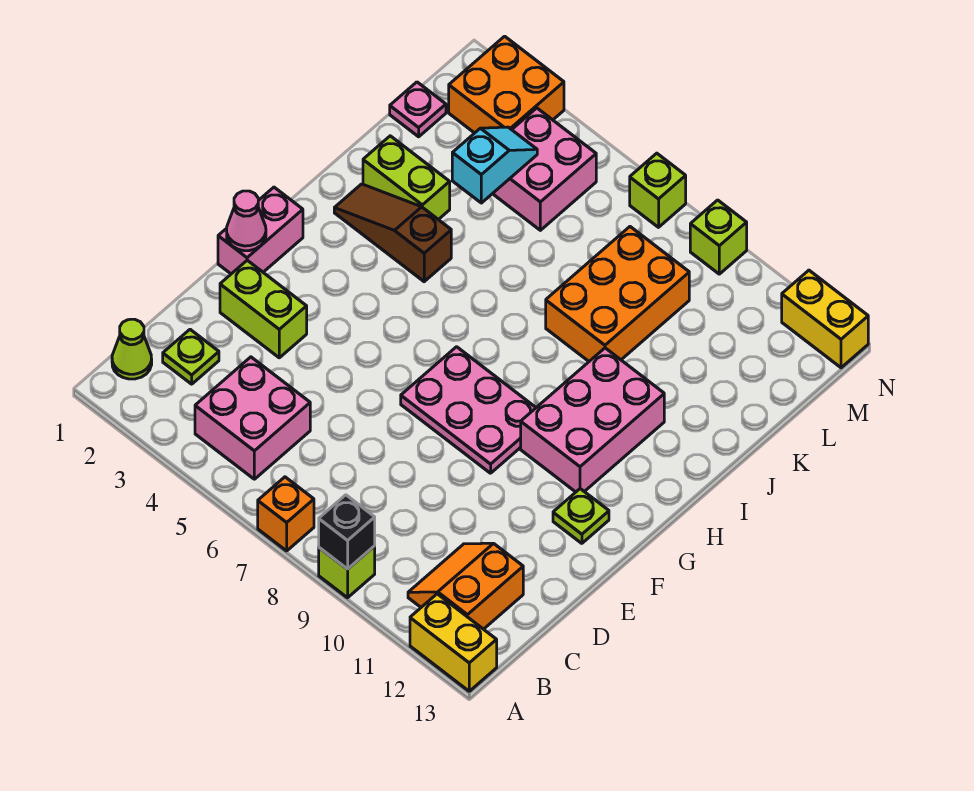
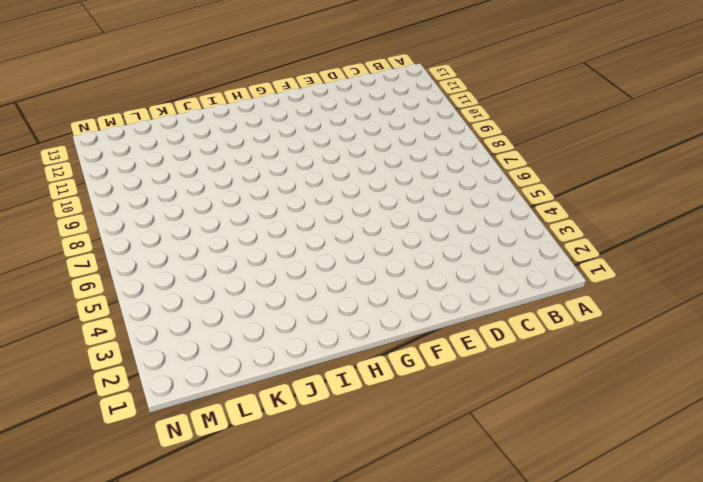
none -> orange 1x1 brick [258,477,314,551]
none -> lime 1x1 brick [319,546,375,598]
none -> yellow 1x2 brick [410,594,497,691]

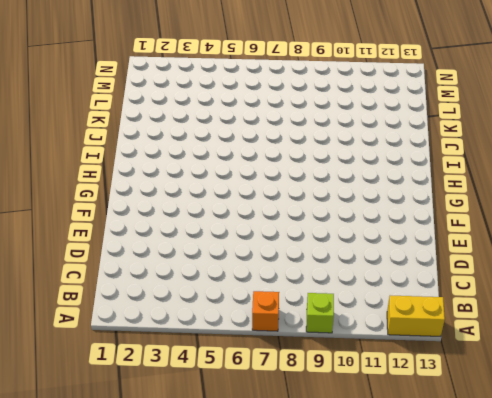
none -> lime 1x1 cone [112,319,152,379]
none -> pink 2x2 brick [195,357,310,479]
none -> orange 2x2 slope [408,543,523,629]

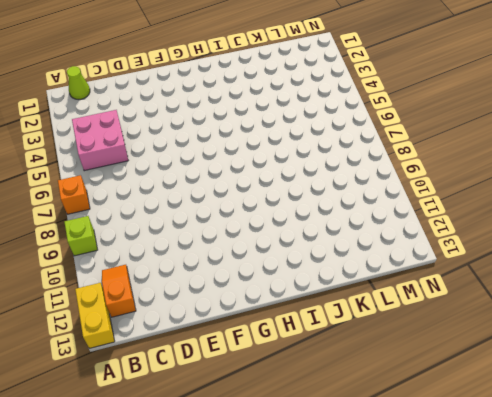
orange 1x2 slope [102,265,136,317] -> orange 2x2 slope [408,543,523,629]
none -> lime 1x1 plate [163,330,219,384]
none -> lime 1x2 brick [220,260,307,358]
none -> pink 1x2 brick [218,187,303,274]

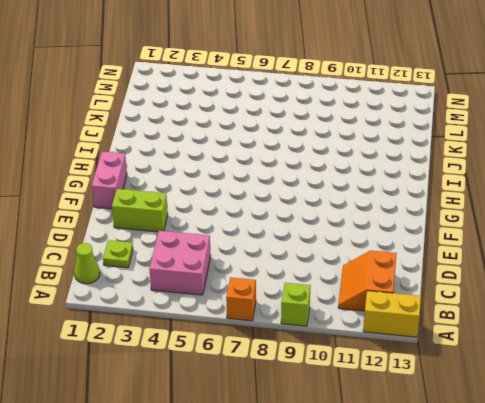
none -> pink 2x3 plate [401,347,536,473]
none -> lime 1x1 plate [553,489,609,543]
none -> pink 2x3 brick [521,348,664,492]

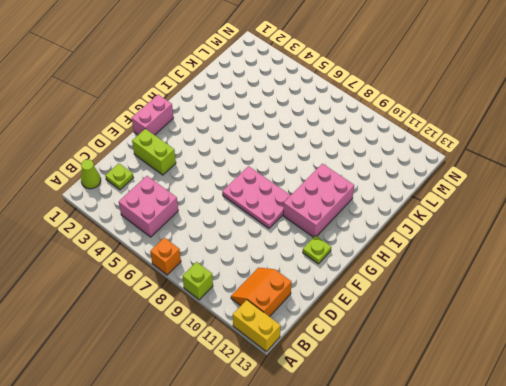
none -> brown 1x3 slope [334,184,451,282]
none -> lime 1x2 brick [363,136,450,220]
none -> orange 2x3 brick [546,227,689,361]

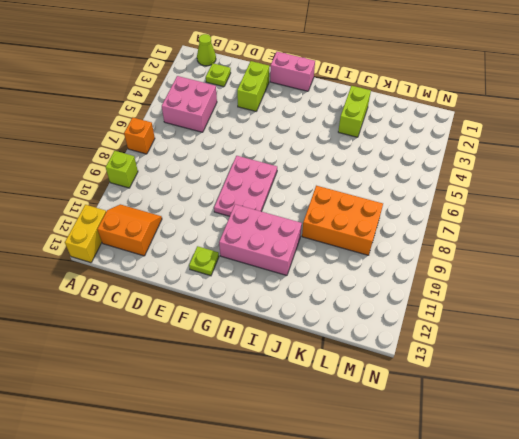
none -> brown 1x3 slope [334,184,451,282]
none -> pink 1x1 plate [390,82,446,137]
none -> pink 2x2 brick [493,108,596,230]

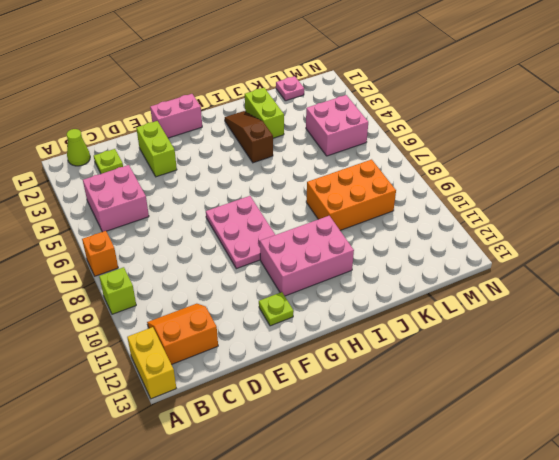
none -> orange 2x2 brick [449,36,564,133]
none -> lime 1x1 brick [630,153,686,227]
none -> lime 1x1 brick [690,200,747,274]

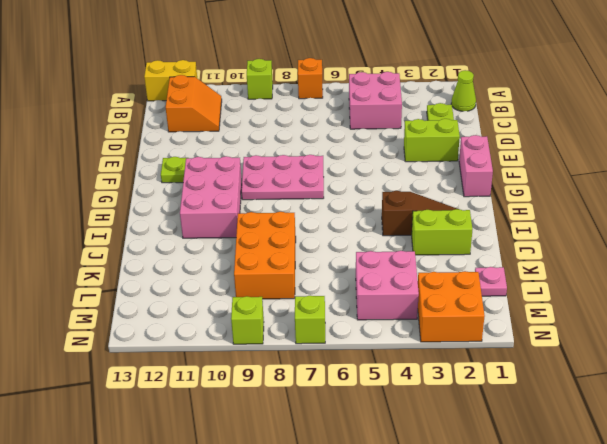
none -> yellow 1x2 brick [782,270,868,368]
none -> black 1x1 brick [319,495,375,569]
none -> pink 1x1 cone [227,191,266,251]

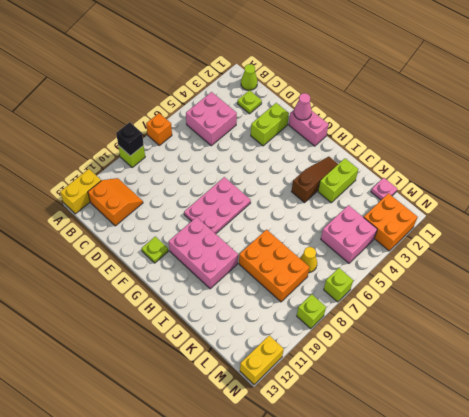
yellow 1x1 cone [300,247,317,273] -> none
none -> cyan 1x2 slope [452,127,537,203]

